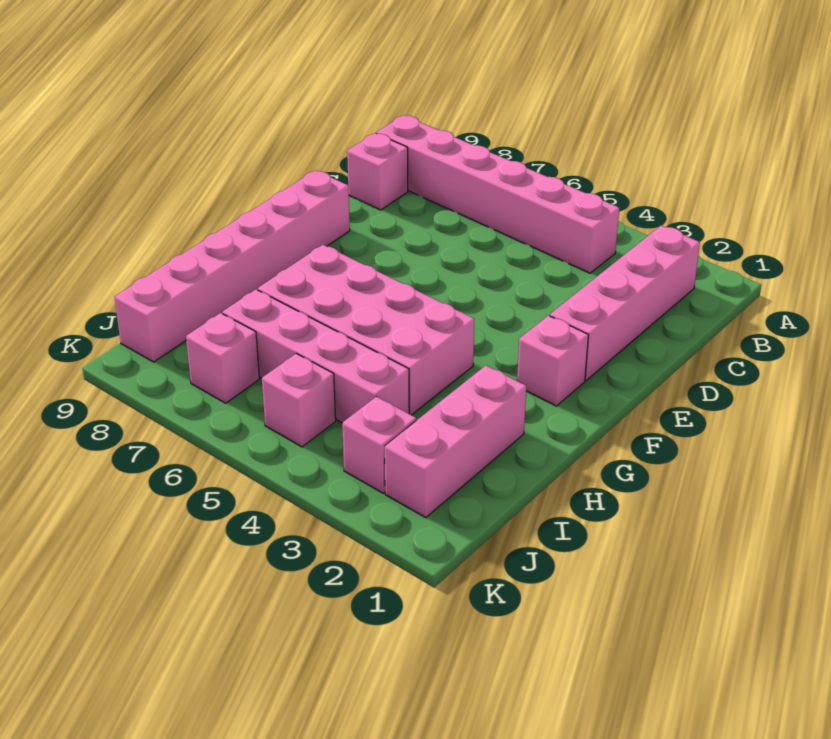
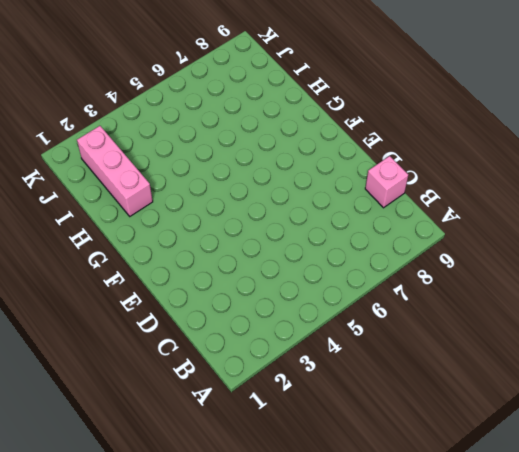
none -> pink 1x4 brick [550,226,700,381]
none -> pink 1x6 brick [376,115,619,273]

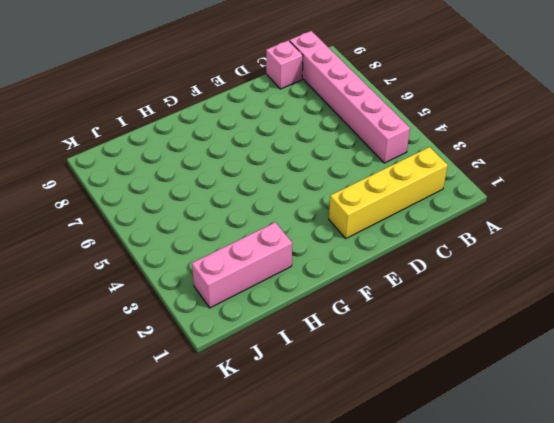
yellow 1x4 brick [329,147,448,238] -> pink 1x4 brick [550,226,700,381]
none -> pink 1x6 brick [114,170,350,362]
none -> pink 1x1 brick [517,316,588,406]

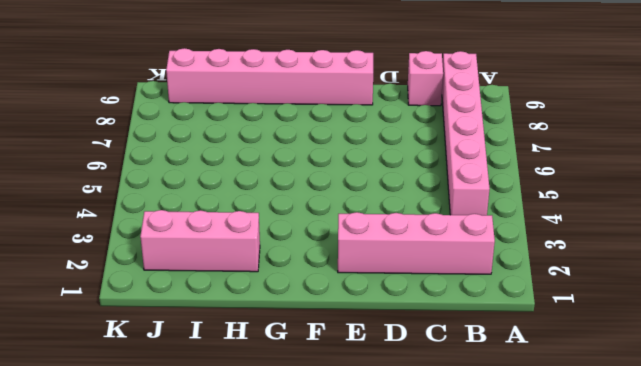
none -> pink 1x1 brick [517,316,588,406]
none -> pink 2x4 brick [258,245,474,415]

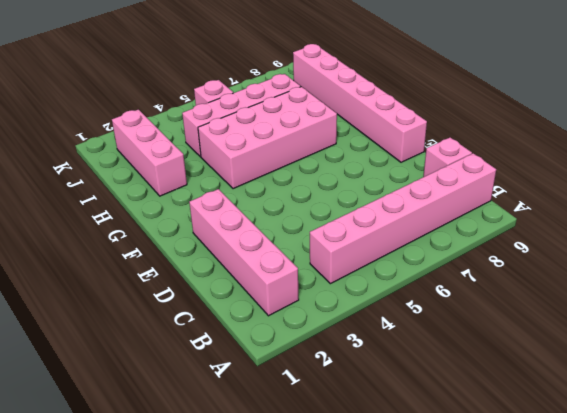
none -> pink 1x1 brick [517,316,588,406]
none -> pink 1x1 brick [342,396,416,493]

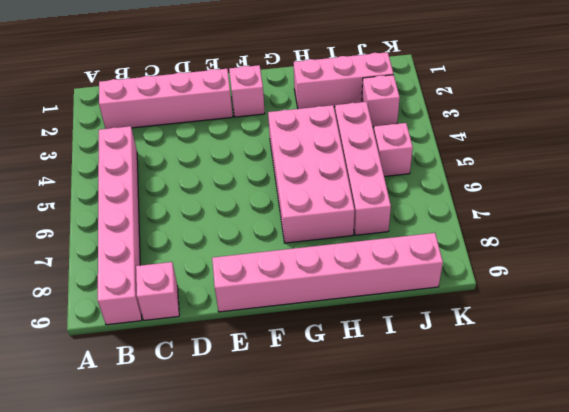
none -> pink 1x1 brick [186,313,259,403]

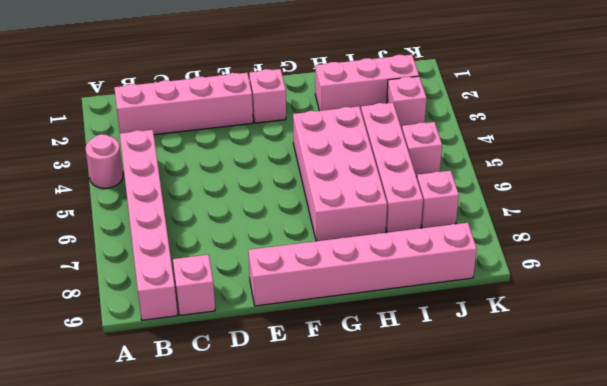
pink 1x1 round brick [86,134,123,188] -> none

